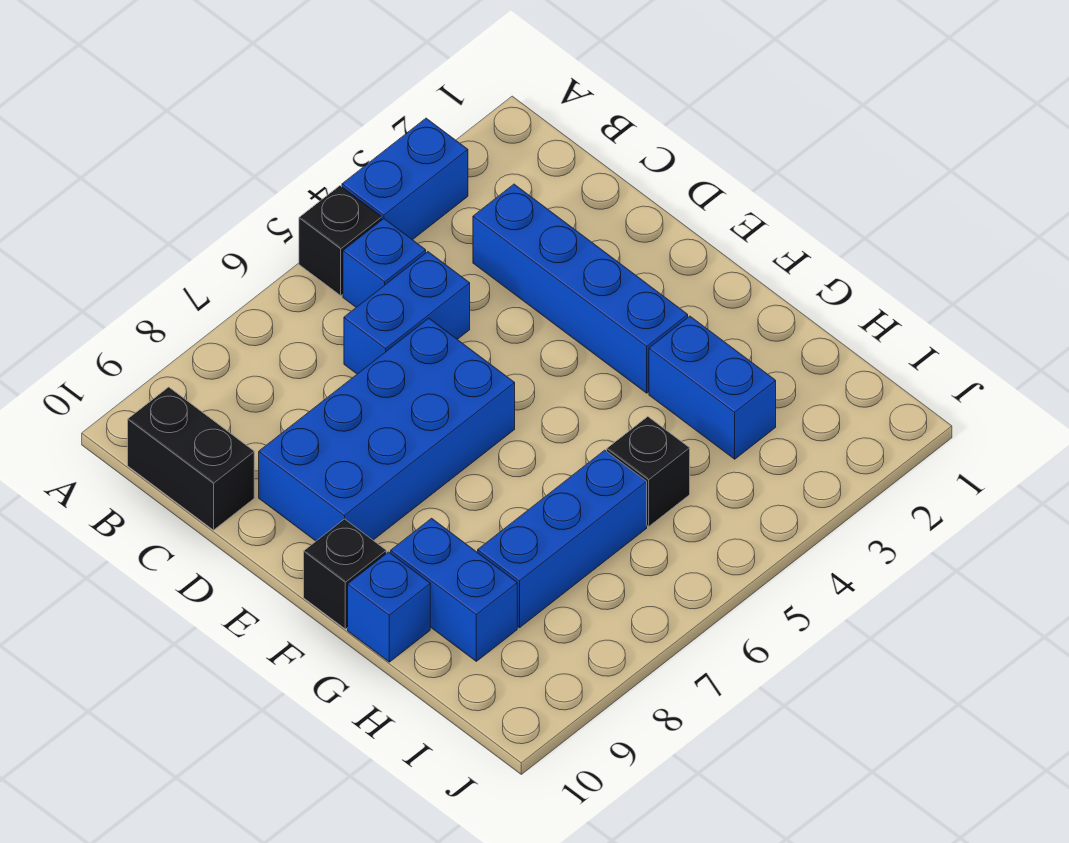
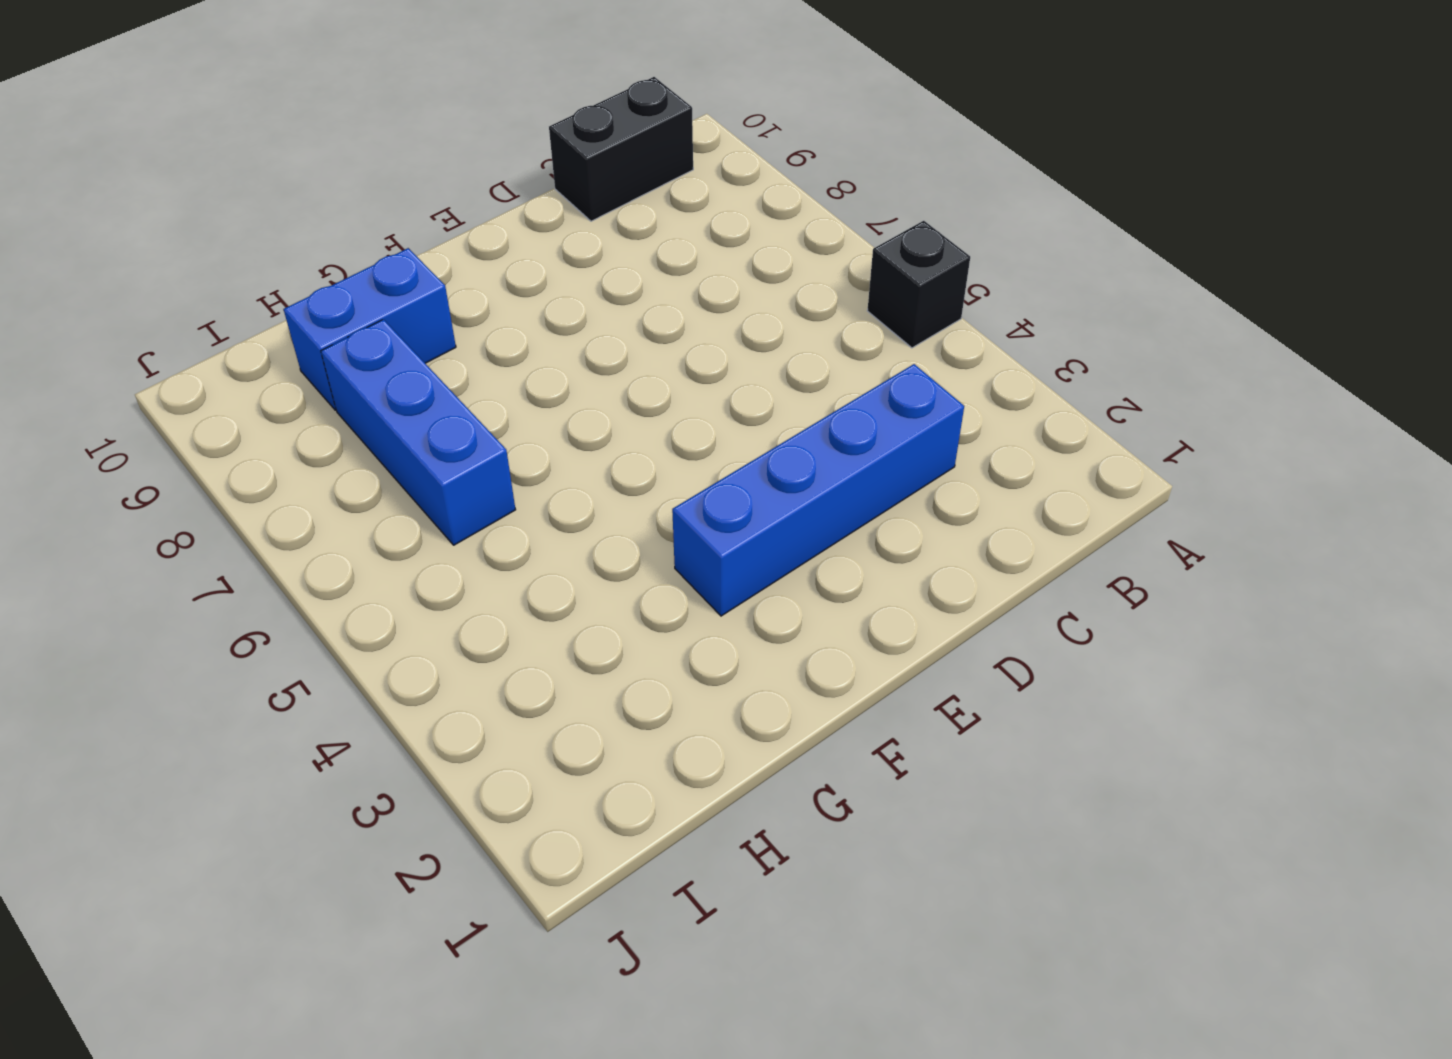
none -> blue 1x2 brick [342,118,468,240]
none -> blue 1x1 brick [343,219,426,307]
none -> blue 1x2 brick [344,252,470,374]

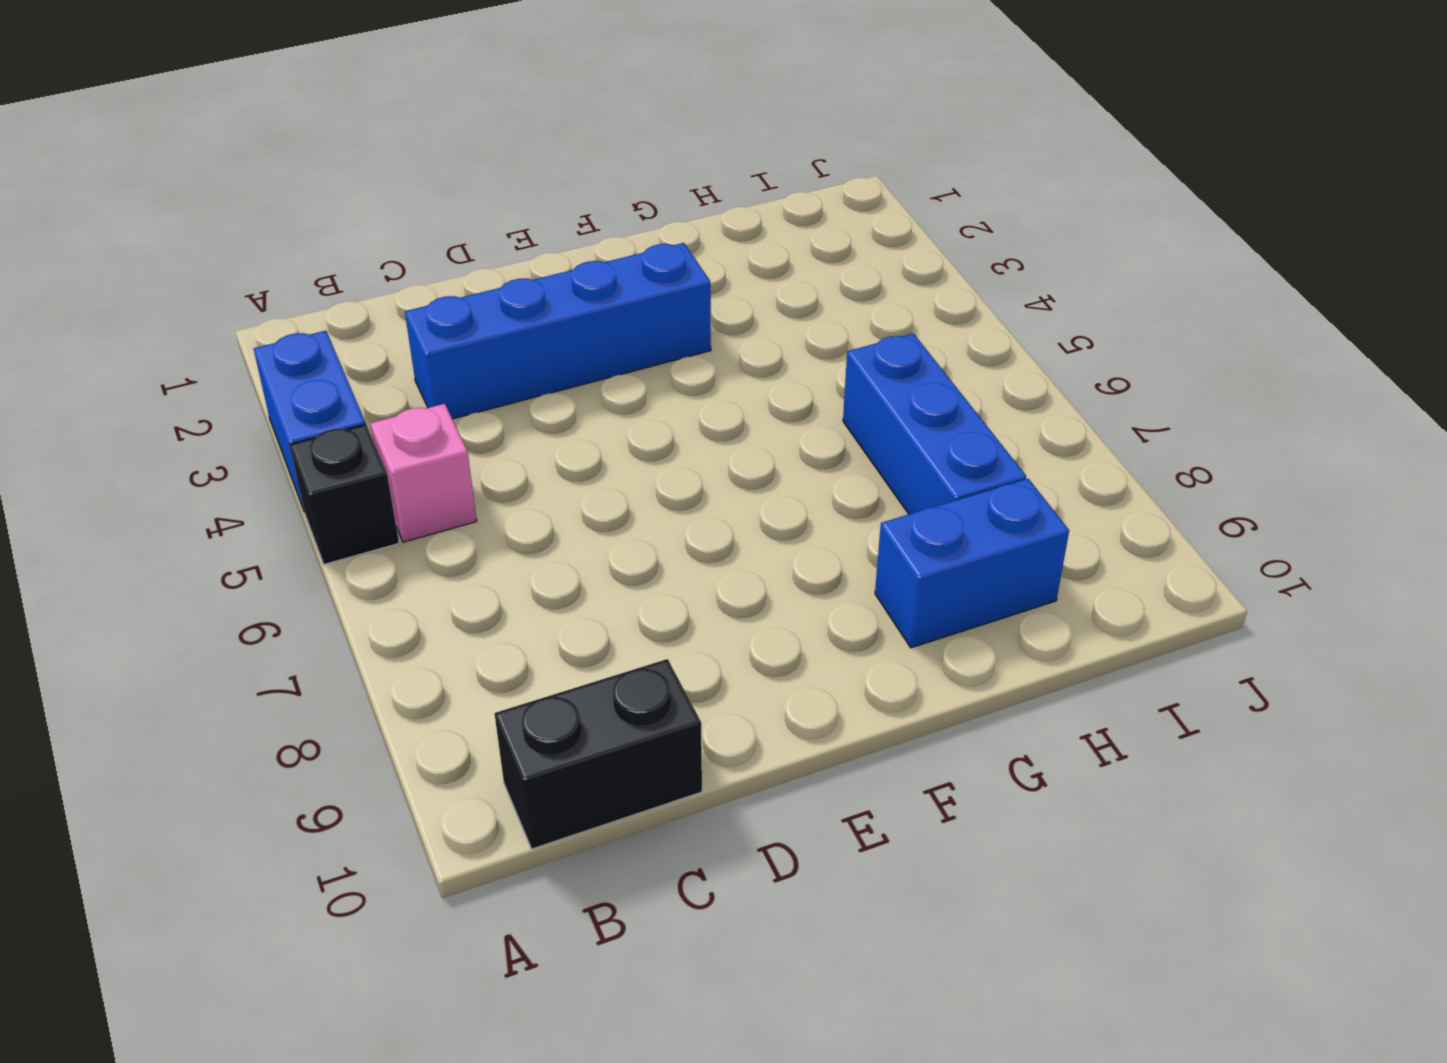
pink 1x1 brick [370,404,477,542] -> blue 1x1 brick [343,219,426,307]
none -> blue 1x2 brick [344,252,470,374]
none -> blue 2x4 brick [259,318,515,541]
none -> black 1x1 brick [304,519,386,629]

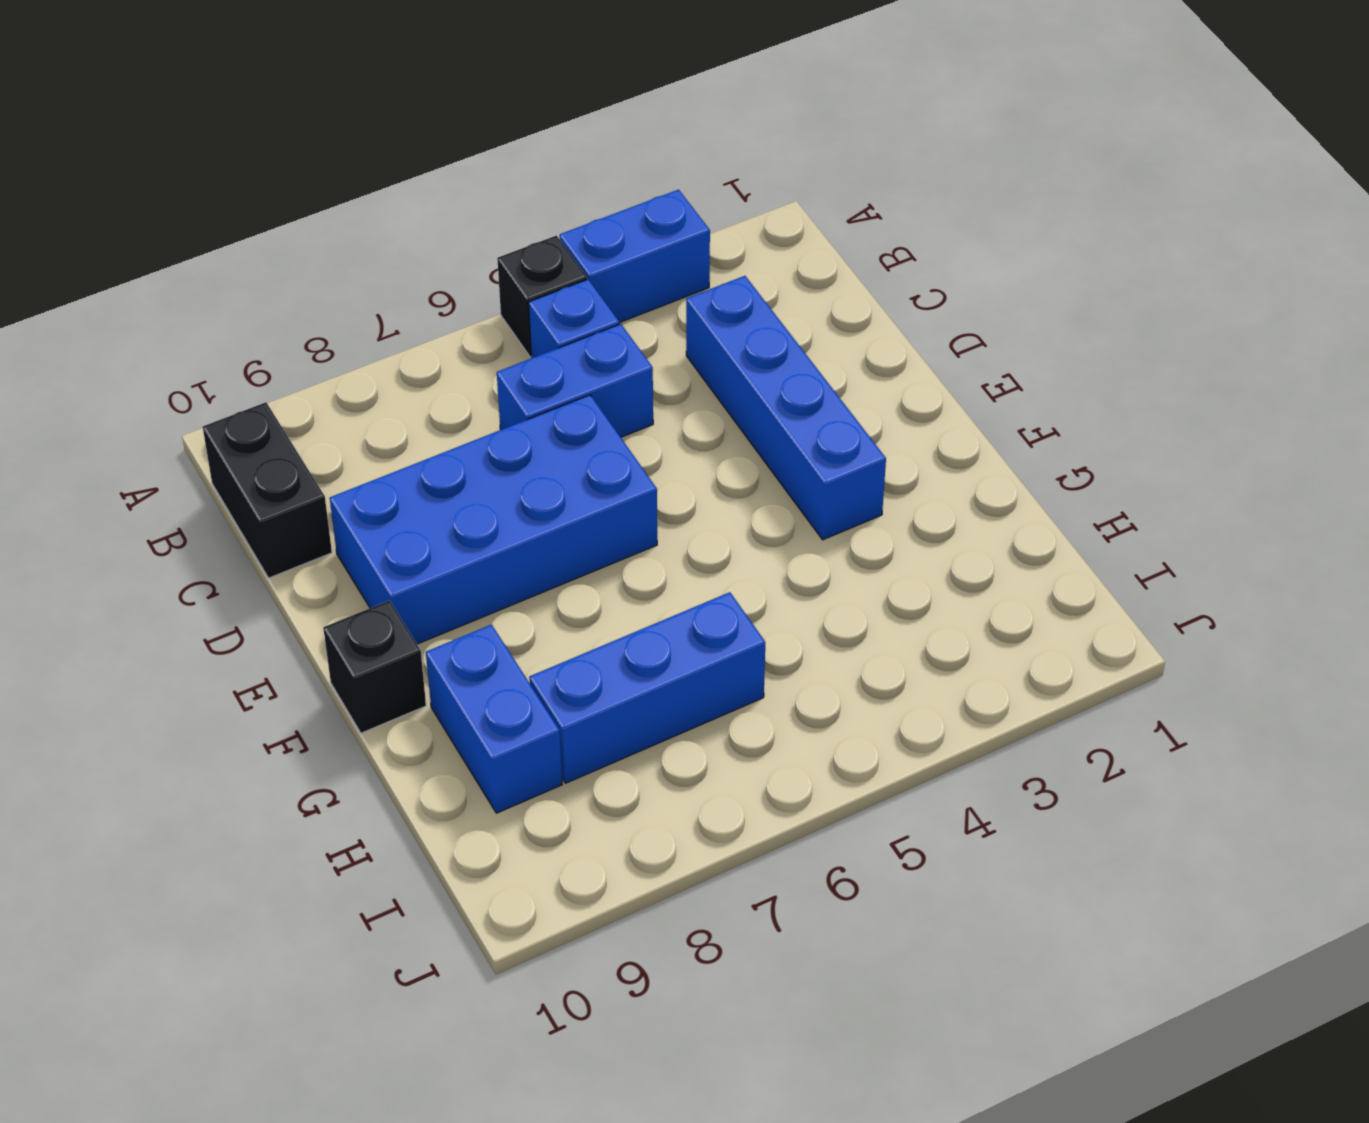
none -> blue 1x2 brick [649,316,776,459]
none -> blue 1x1 brick [348,552,430,662]
none -> black 1x1 brick [607,417,690,526]

